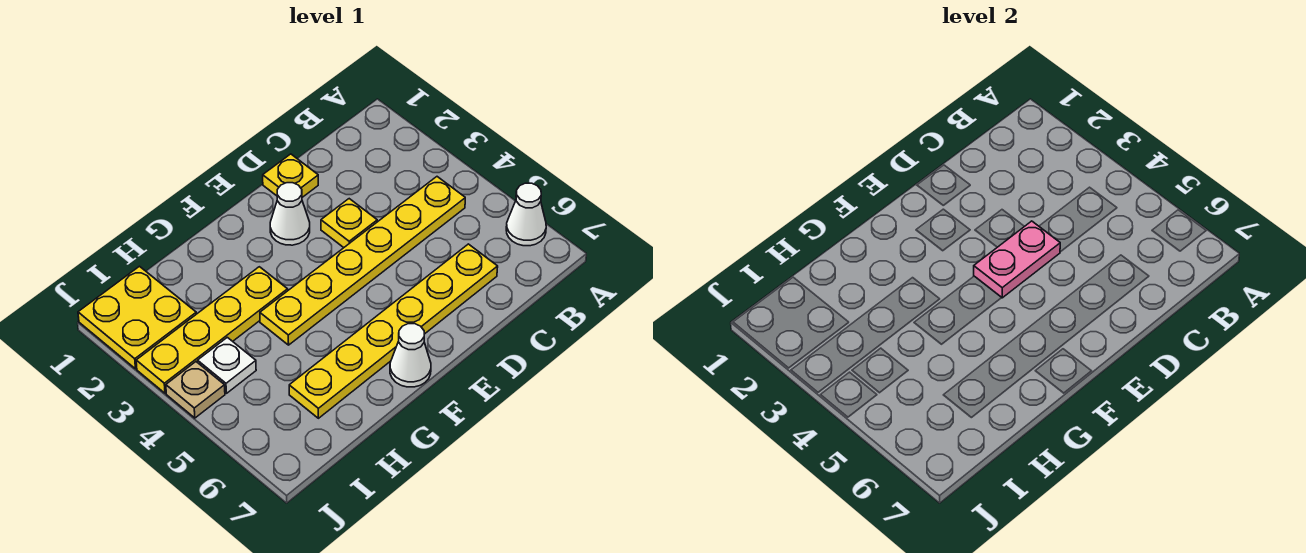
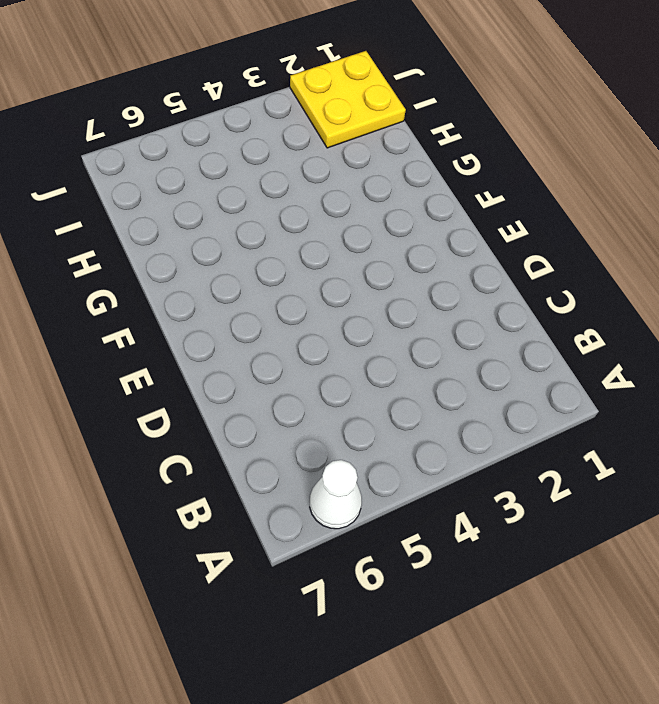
none -> yellow 1x6 plate [260,177,465,345]
none -> yellow 1x6 plate [289,244,498,418]
none -> yellow 1x1 plate [263,154,318,197]

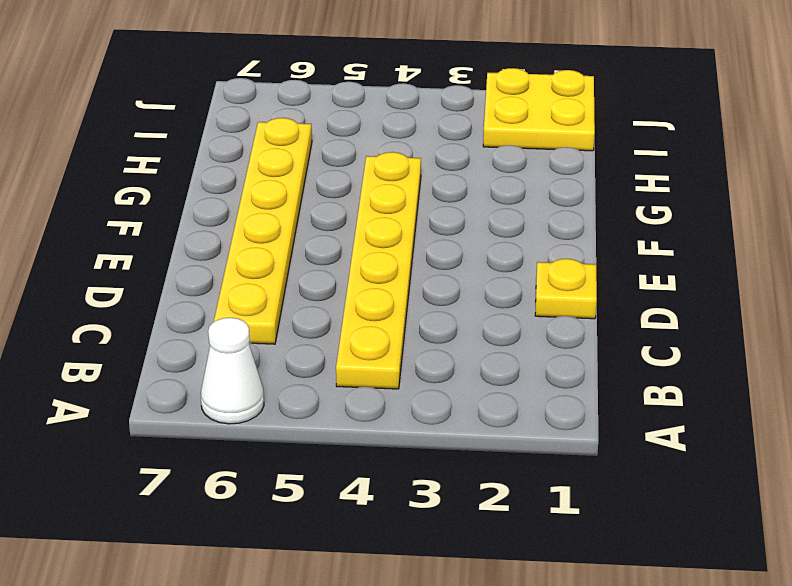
none -> yellow 1x1 plate [321,199,377,248]
none -> white 1x1 cone [270,183,310,245]
none -> white 1x1 cone [390,324,431,387]

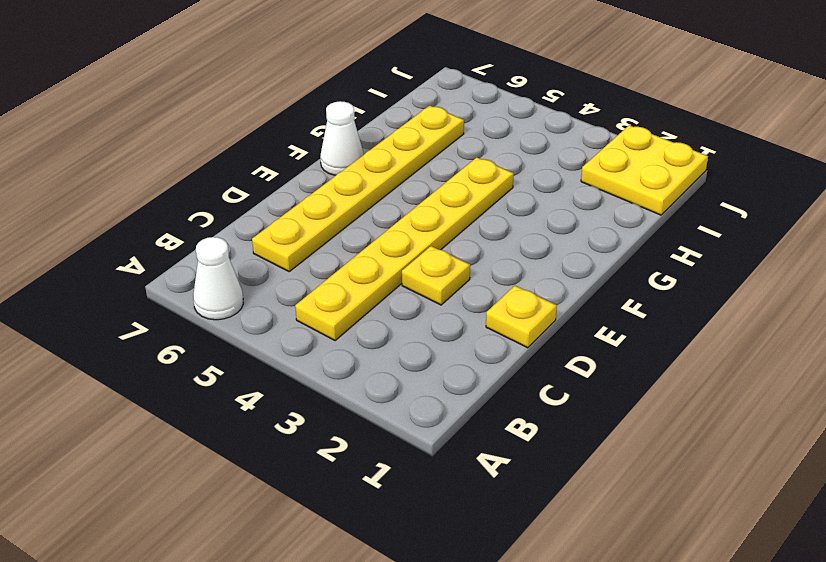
none -> white 1x1 cone [270,183,310,245]
none -> yellow 1x4 plate [136,267,288,393]
none -> white 1x1 plate [198,337,256,393]

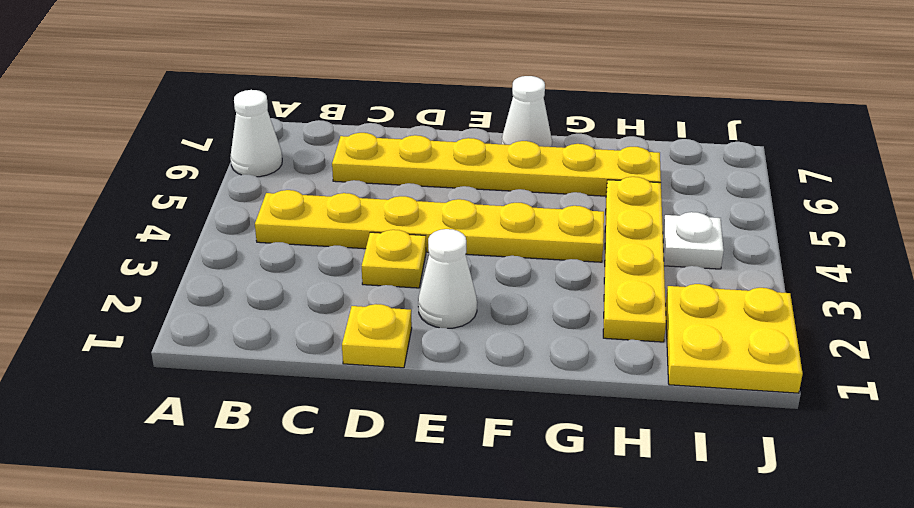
yellow 1x4 plate [603,177,666,342] -> yellow 1x4 plate turned to [136,267,288,393]
none -> tan 1x1 plate [166,362,225,418]
none -> pink 1x2 plate [974,221,1060,298]

